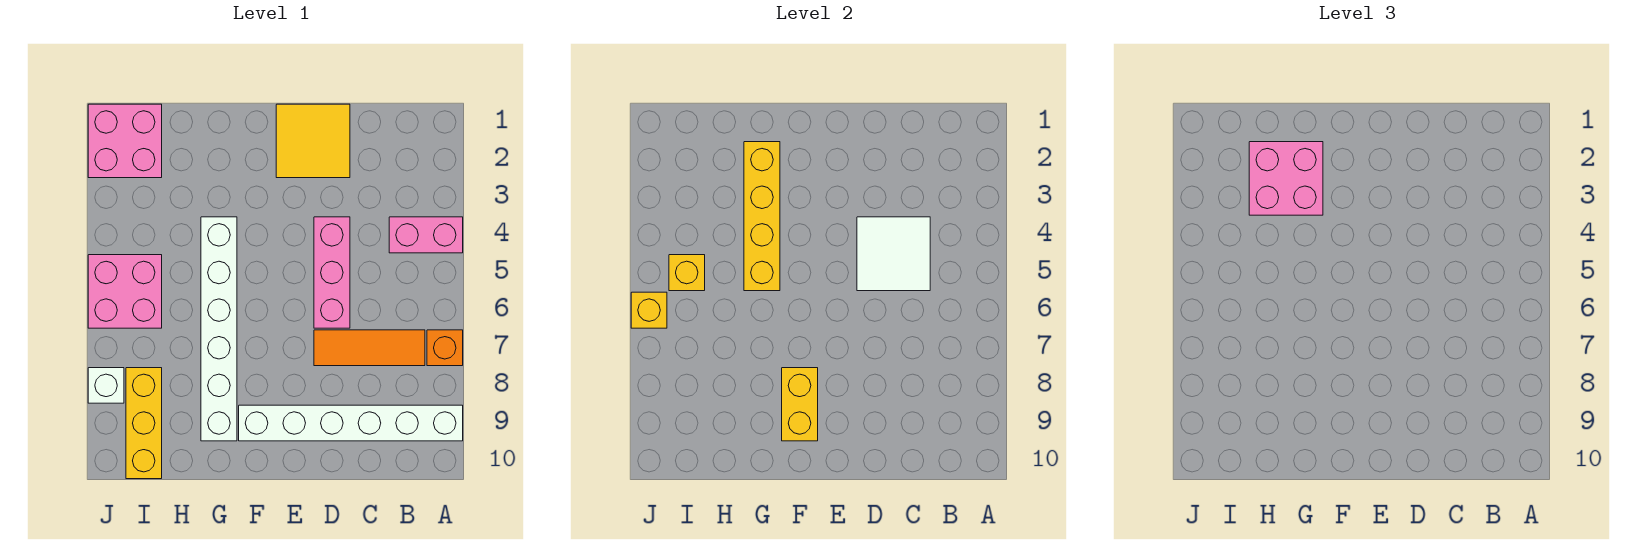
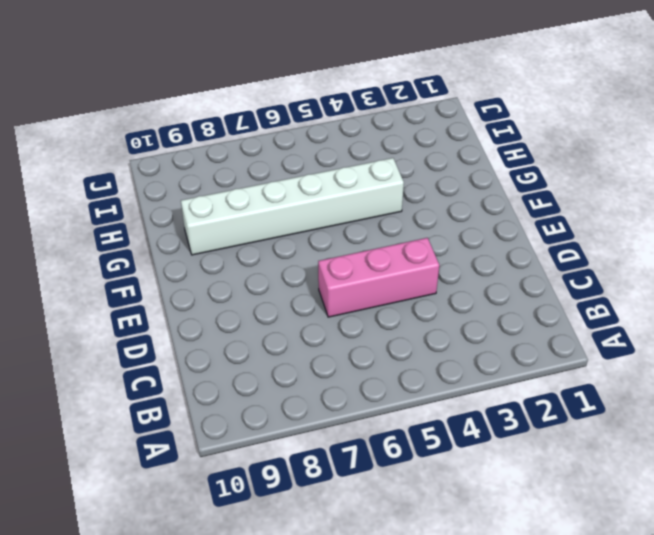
none -> pink 1x2 brick [389,217,463,253]
none -> orange 1x1 brick [427,330,463,366]
none -> white 1x6 brick [239,405,463,441]

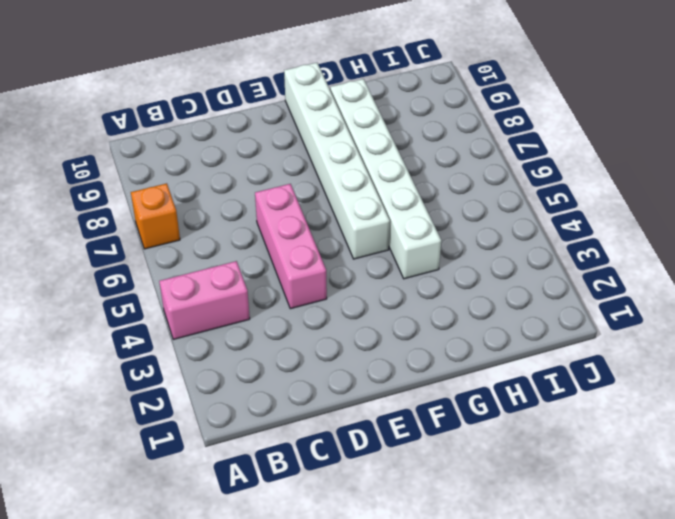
white 1x6 brick [284,63,390,259] -> white 1x6 brick turned to [239,405,463,441]
none -> orange 1x3 tile [314,330,425,366]
none -> yellow 2x2 tile [276,104,350,178]
none -> pink 2x2 brick [88,104,162,178]

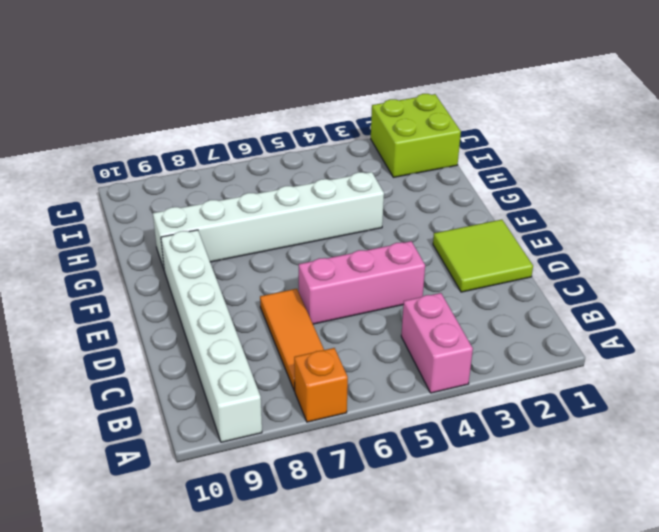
lime 2x2 tile [433,220,533,292] -> yellow 2x2 tile [276,104,350,178]
lime 2x2 brick [371,94,461,177] -> pink 2x2 brick [88,104,162,178]
none -> pink 2x2 brick [88,255,162,328]
none -> yellow 1x3 brick [126,368,162,479]
none -> white 1x1 brick [88,368,124,403]

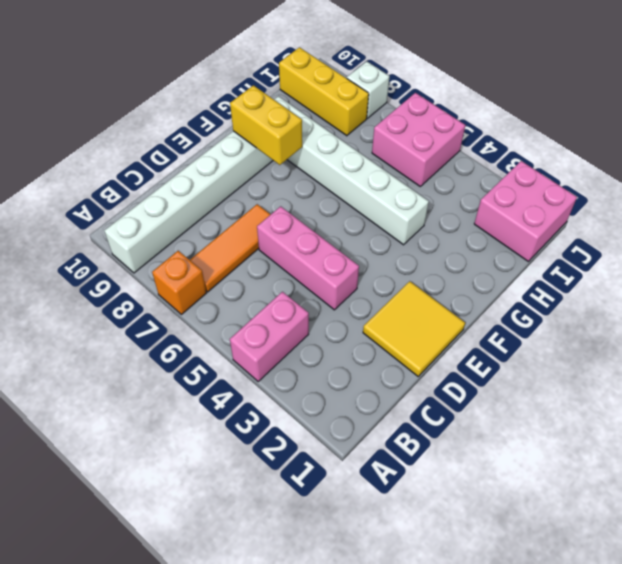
none -> white 2x2 tile [857,217,930,291]
none -> yellow 1x4 brick [744,142,780,291]
none -> yellow 1x1 brick [669,255,705,291]

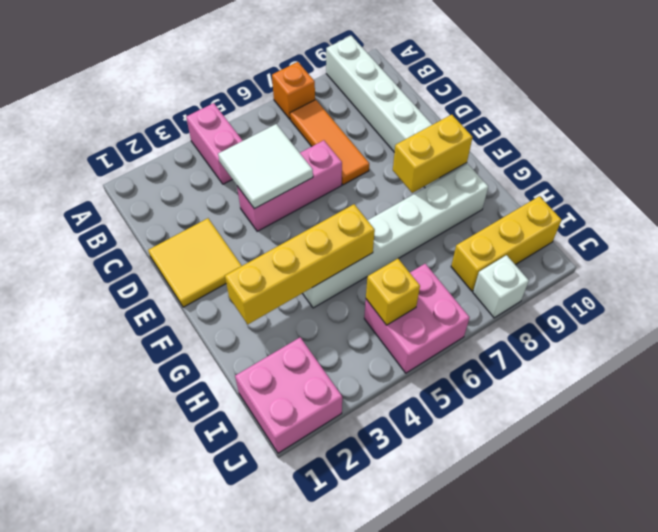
none -> yellow 1x1 brick [631,292,667,328]
none -> pink 2x2 brick [1249,142,1323,215]

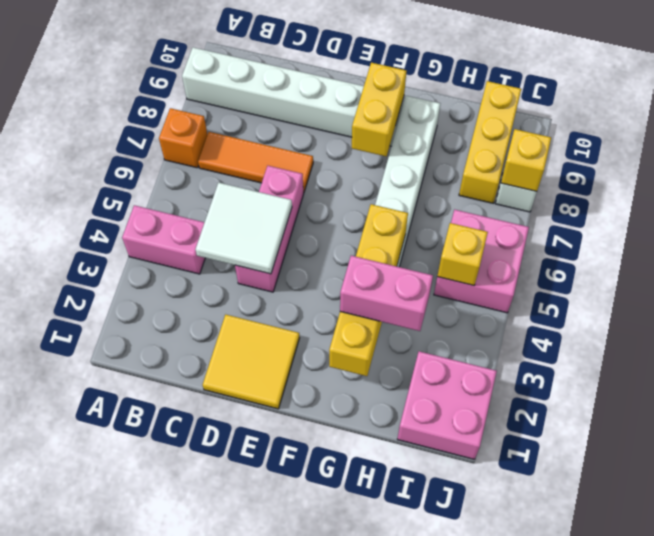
pink 1x2 brick [340,256,433,331] -> pink 2x2 brick [1249,142,1323,215]
yellow 1x1 brick [501,129,551,191] -> yellow 1x1 brick moved to [631,292,667,328]

